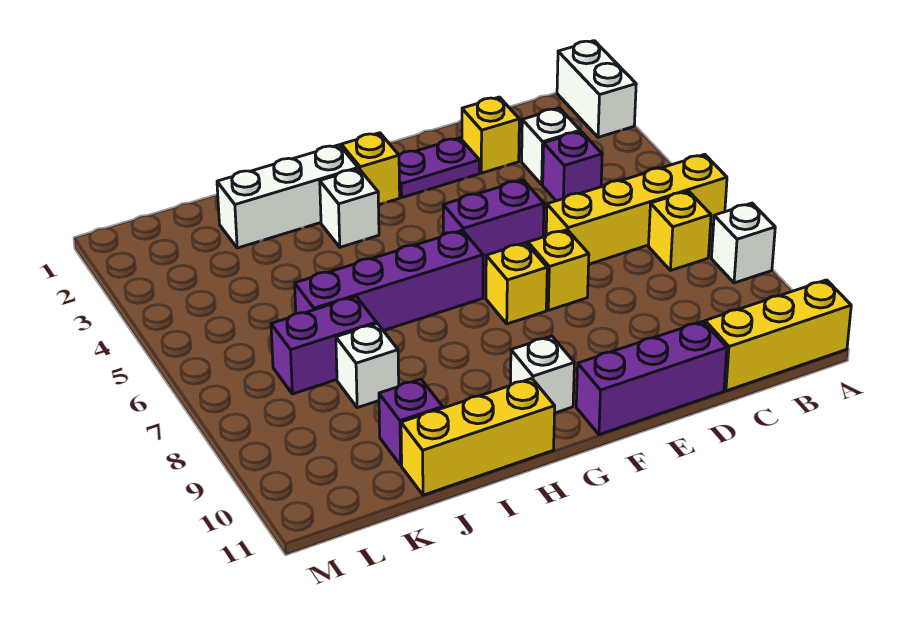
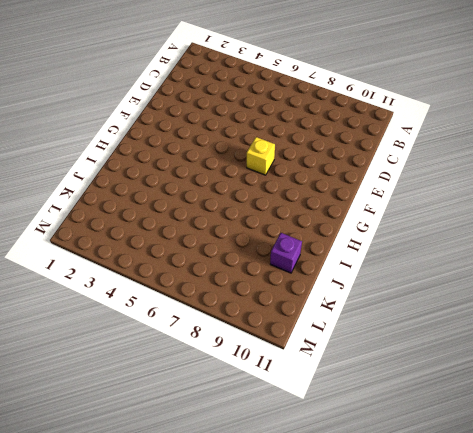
none -> white 1x2 brick [557,41,636,137]
none -> yellow 1x4 brick [546,154,727,264]
none -> white 1x1 brick [711,203,775,283]

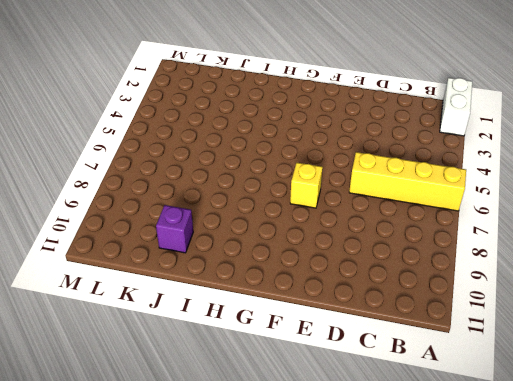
none -> white 1x1 brick [711,203,775,283]
none -> yellow 1x3 brick [705,280,851,391]
none -> yellow 1x1 brick [648,191,711,271]

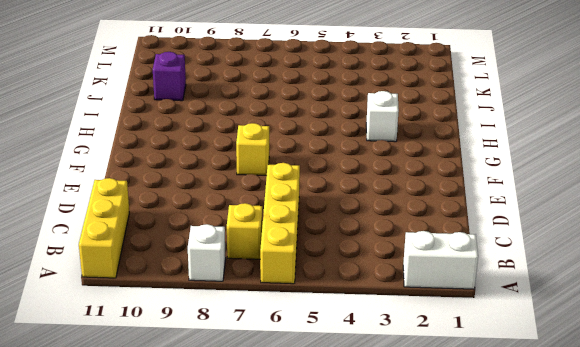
none -> white 1x1 brick [522,108,580,185]
none -> purple 1x1 brick [543,132,602,201]
none -> yellow 1x1 brick [462,97,519,173]

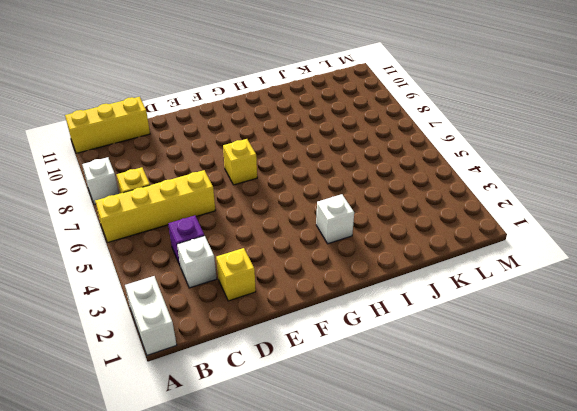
none -> purple 1x3 brick [576,321,727,435]
none -> purple 1x2 plate [399,138,479,197]
none -> purple 1x2 brick [443,180,544,266]

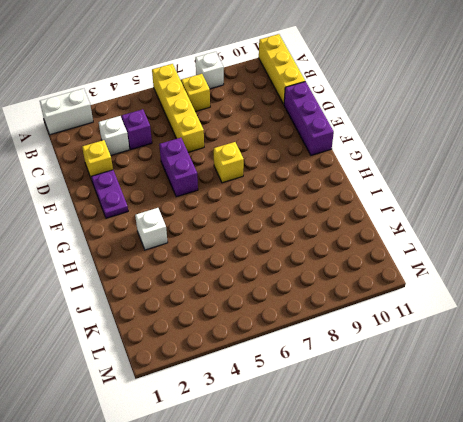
none -> yellow 1x1 brick [528,230,589,310]
none -> yellow 1x1 brick [341,133,400,205]
none -> purple 1x4 brick [295,230,483,331]

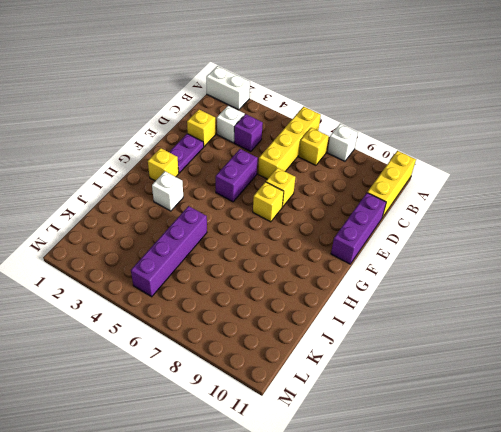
purple 1x4 brick [131,206,207,297] -> purple 1x4 brick moved to [295,230,483,331]
none -> white 1x1 brick [510,336,574,413]
none -> white 1x3 brick [217,145,358,248]
none -> yellow 1x3 brick [401,379,555,495]

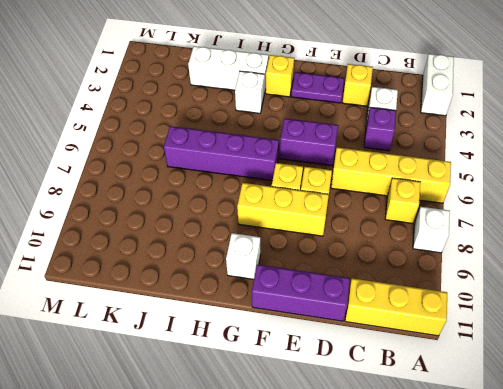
yellow 1x3 brick [237,183,329,236] -> yellow 1x3 brick moved to [401,379,555,495]
none -> purple 1x2 brick [271,297,377,394]
none -> white 1x1 brick [336,324,399,408]
none -> purple 1x1 brick [379,379,443,465]

